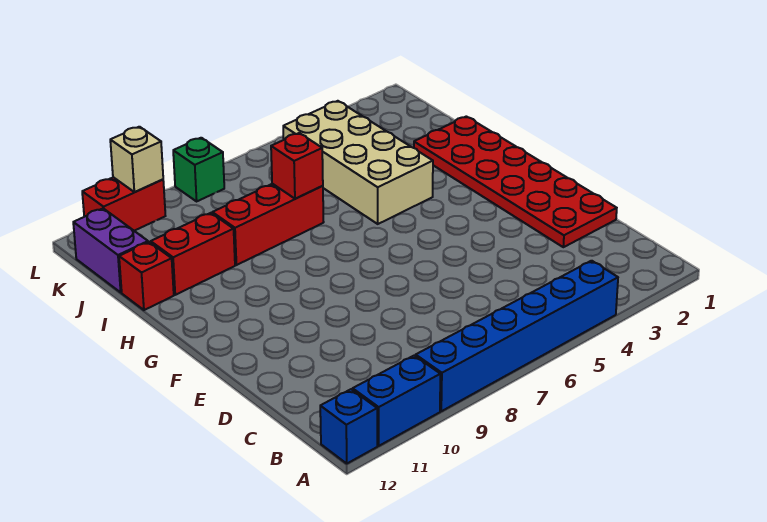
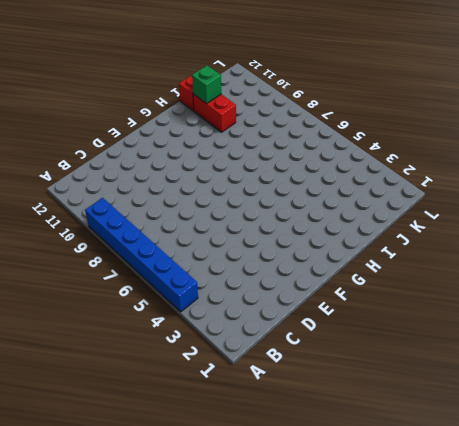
green 1x1 brick [192,65,221,104] -> green 1x1 brick moved to [173,138,224,201]
none -> blue 1x2 brick [353,356,440,446]
none -> blue 1x1 brick [320,389,377,463]
none -> red 2x6 plate [414,116,617,247]

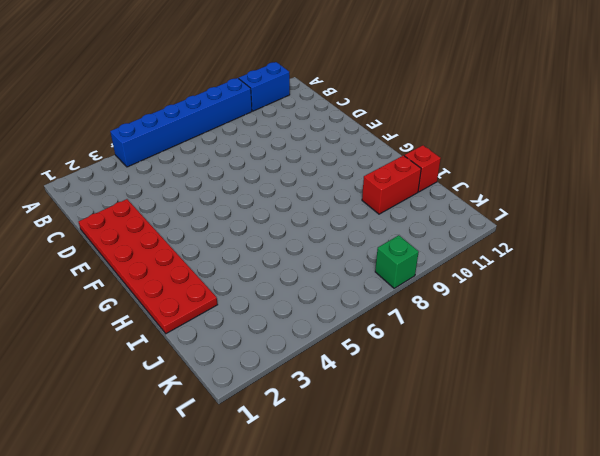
none -> blue 1x1 brick [320,389,377,463]
none -> tan 2x4 brick [283,101,433,224]
none -> red 1x3 brick [212,184,324,265]

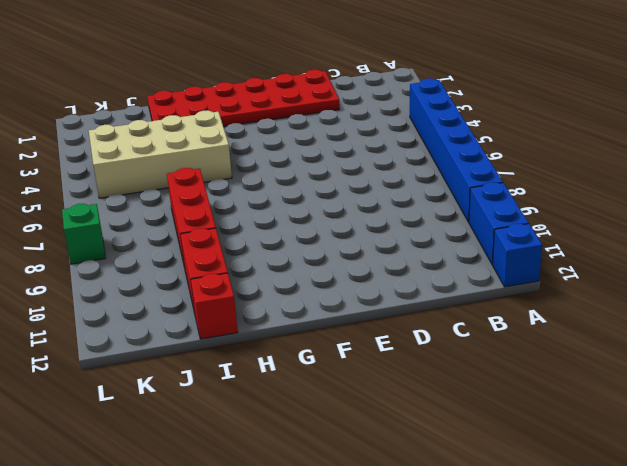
none -> purple 1x2 brick [73,208,148,292]
none -> red 1x2 brick [82,177,165,231]
none -> red 1x1 brick [271,133,323,199]

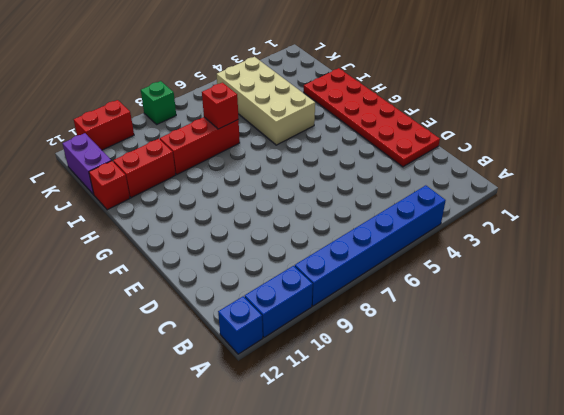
none -> tan 1x1 brick [110,127,163,192]

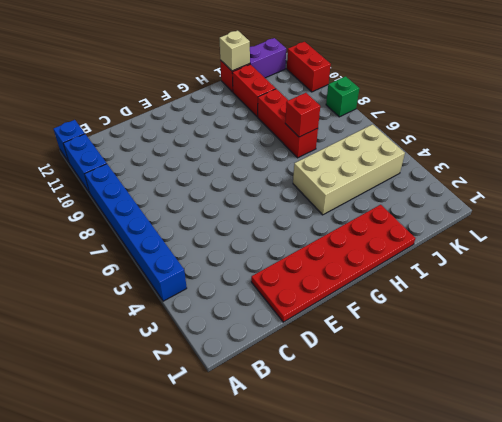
tan 1x1 brick [219,30,250,71] -> tan 1x1 brick moved to [110,127,163,192]

